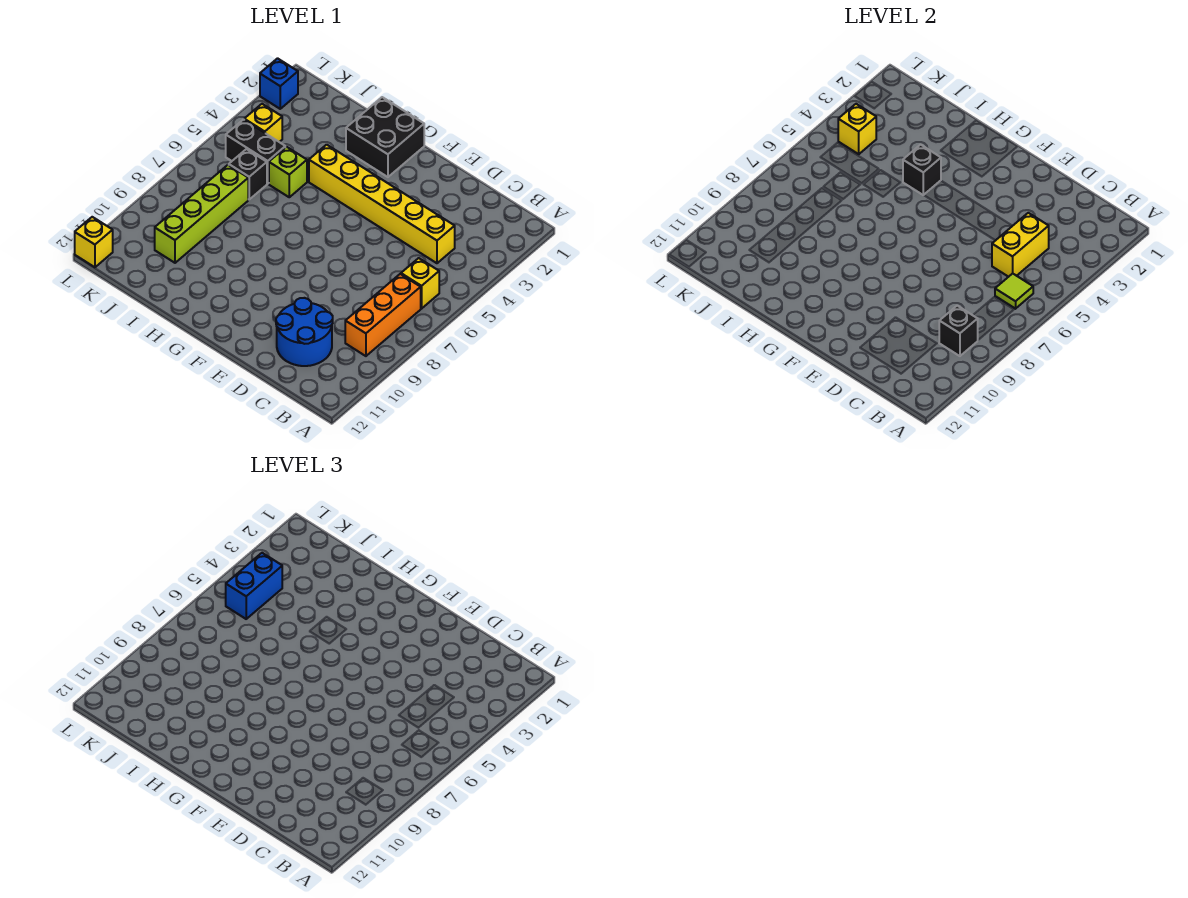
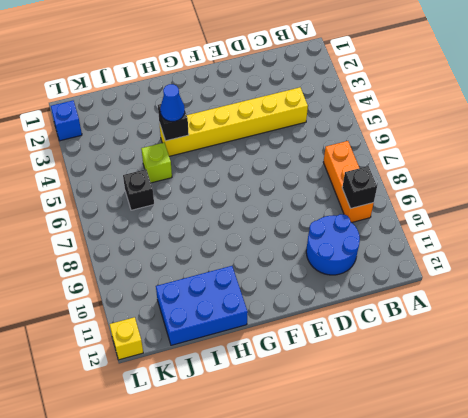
blue 1x1 cone [160,84,185,122] -> none
blue 2x3 brick [156,266,248,345] -> none
none -> yellow 1x1 brick [401,258,439,309]
none -> black 2x2 brick [346,97,424,177]
none -> black 1x2 brick [226,120,285,184]

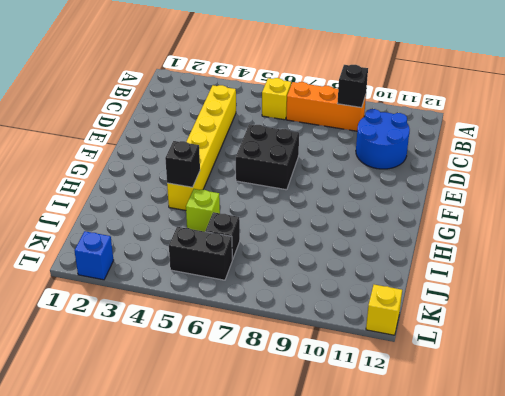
black 2x2 brick [236,124,299,190] -> black 2x2 brick moved to [346,97,424,177]
black 1x2 brick [169,227,232,280] -> black 1x2 brick turned to [226,120,285,184]
none -> lime 1x4 brick [155,165,248,263]
none -> yellow 1x1 brick [244,104,282,142]
none -> lime 1x1 tile [995,273,1033,309]

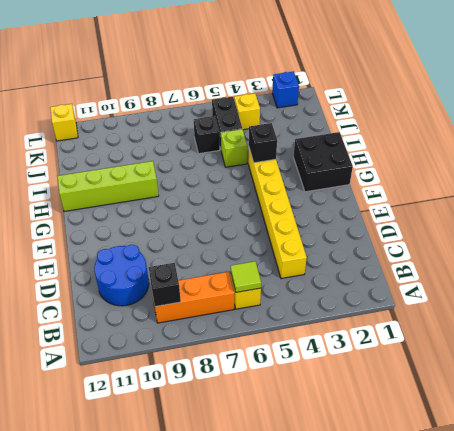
lime 1x4 brick [57,161,159,212] -> lime 1x4 brick moved to [155,165,248,263]
none -> yellow 1x2 brick [992,213,1049,277]
none -> yellow 1x1 brick [838,104,876,154]
none -> blue 1x2 brick [226,553,282,619]

